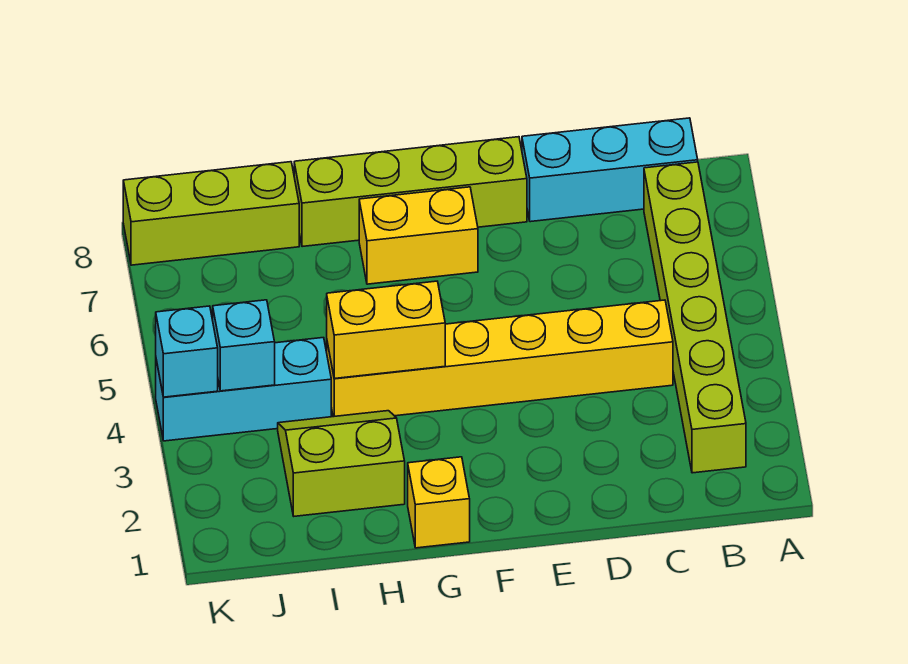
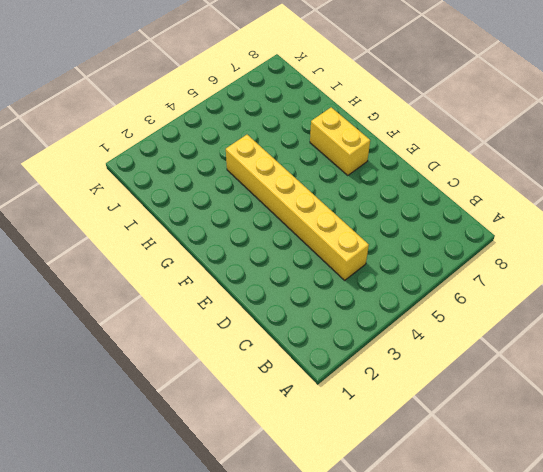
none -> lime 1x6 brick [644,162,746,473]
none -> cyan 1x3 brick [522,118,698,222]
none -> lime 1x4 brick [294,137,527,247]

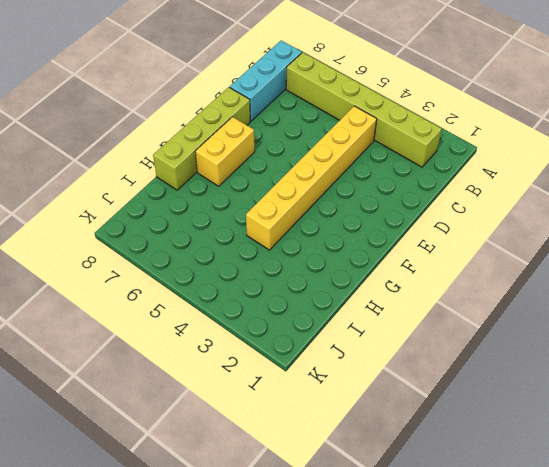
none -> yellow 1x1 brick [408,457,470,548]
none -> lime 2x2 slope [278,411,405,516]
none -> cyan 1x3 brick [156,338,331,441]

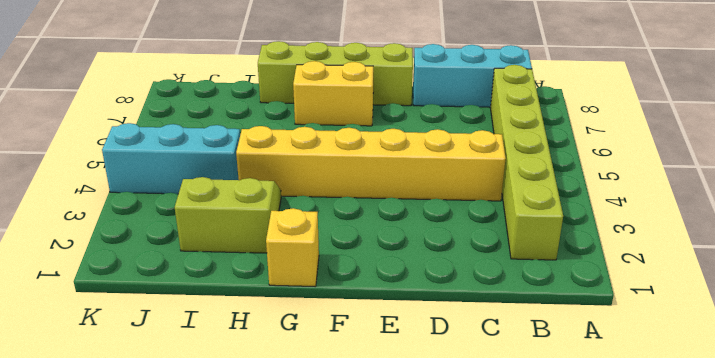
none -> lime 1x3 brick [123,162,299,265]
none -> yellow 1x2 brick [327,281,445,378]
none -> cyan 1x1 brick [213,300,275,391]

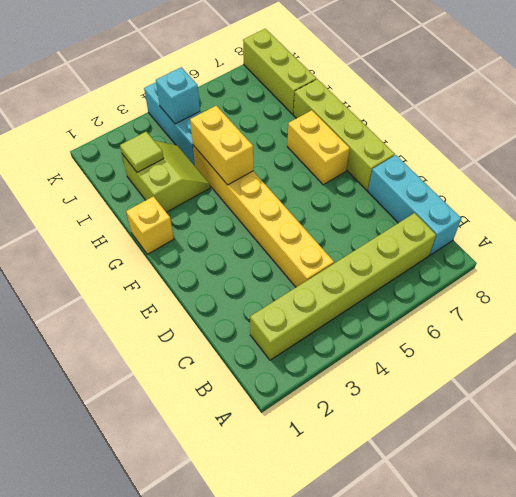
lime 1x1 tile [120,132,164,173] -> none
none -> cyan 1x1 brick [156,306,218,397]

